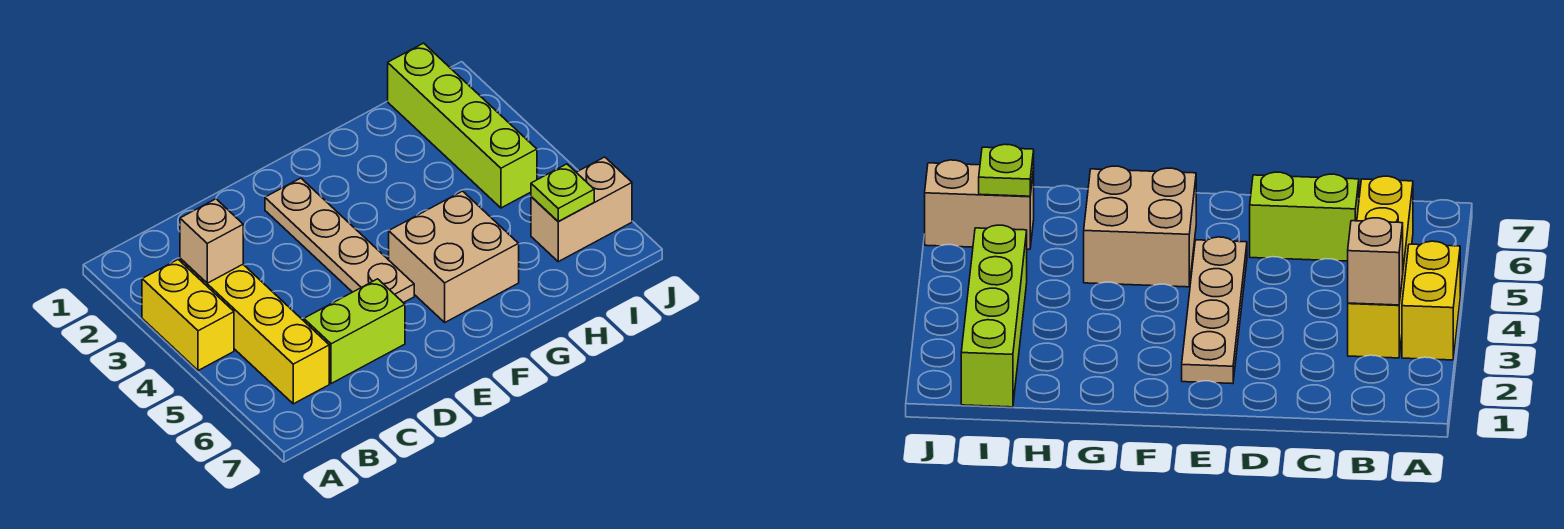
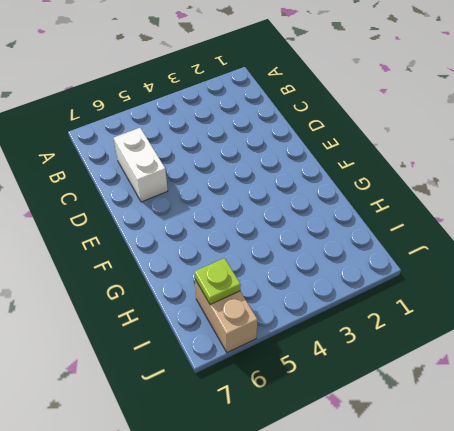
white 1x2 brick [114,128,168,202] -> lime 1x2 brick [304,279,405,384]
none -> yellow 1x2 brick [142,260,234,371]
none -> yellow 1x4 brick [180,259,329,404]

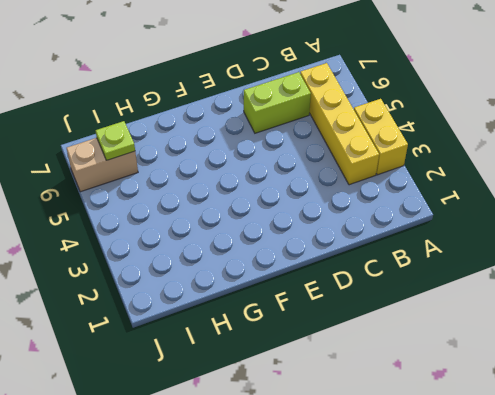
none -> tan 1x4 plate [265,178,414,303]
none -> tan 2x2 brick [389,191,519,322]

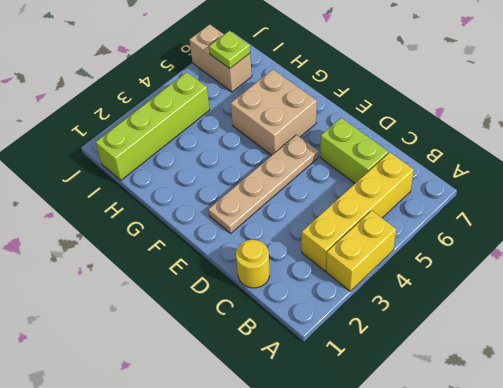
yellow 1x1 round brick [236,240,270,288] -> none
none -> tan 1x1 brick [180,199,243,283]

